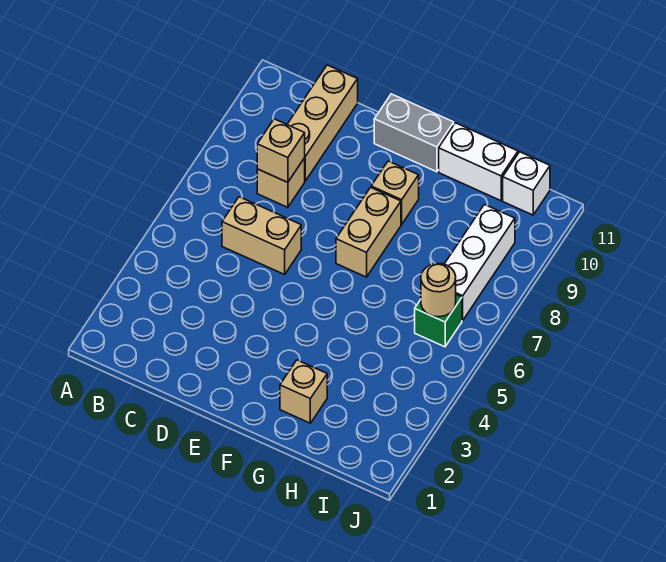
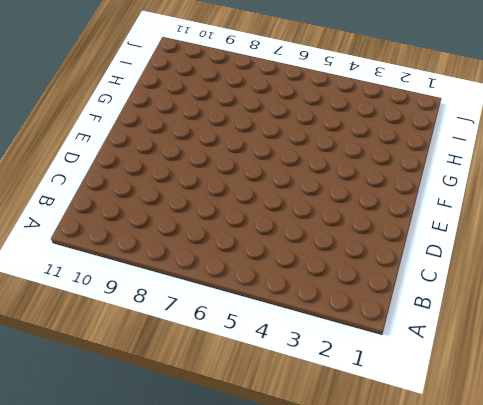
none -> tan 1x2 brick [222,197,301,274]
none -> tan 1x1 brick [257,158,305,207]
none -> tan 1x3 brick [287,65,358,181]

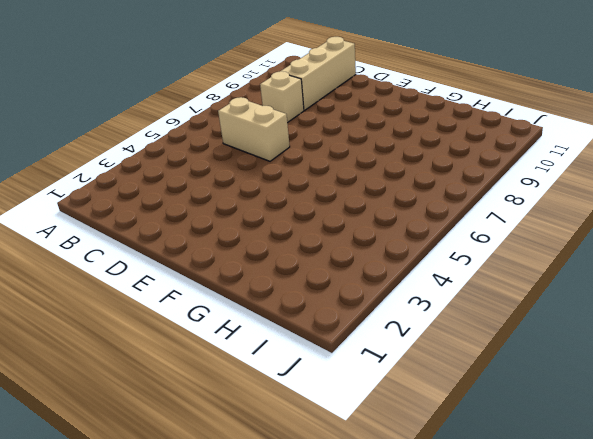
none -> grey 1x2 brick [374,94,454,172]
none -> tan 1x2 brick [336,187,401,277]
none -> tan 1x1 brick [371,161,419,224]

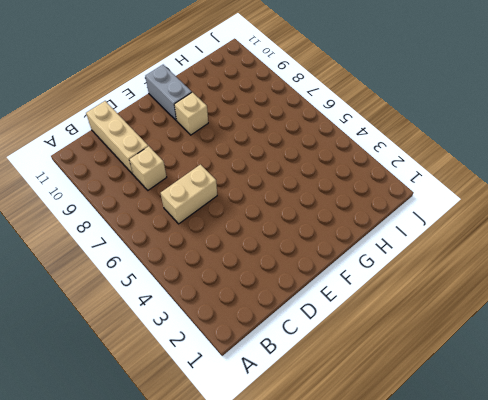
grey 1x2 brick [145,65,192,121] -> grey 1x2 brick turned to [374,94,454,172]
none -> tan 1x2 brick [336,187,401,277]
none -> tan 1x1 brick [280,360,327,423]
none -> white 1x2 brick [439,123,518,201]

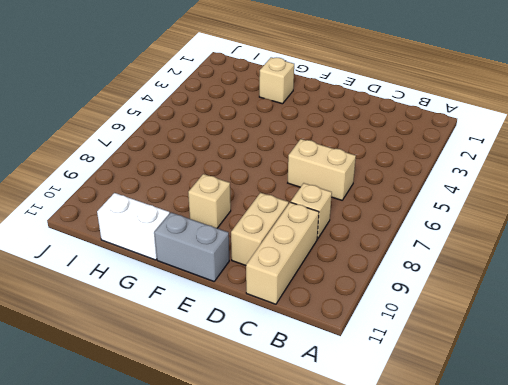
tan 1x2 brick [231,193,289,265] -> tan 1x2 brick moved to [336,187,401,277]
none -> green 1x1 brick [415,295,462,347]
none -> white 1x3 brick [445,205,515,320]
none -> white 1x1 brick [503,152,550,215]

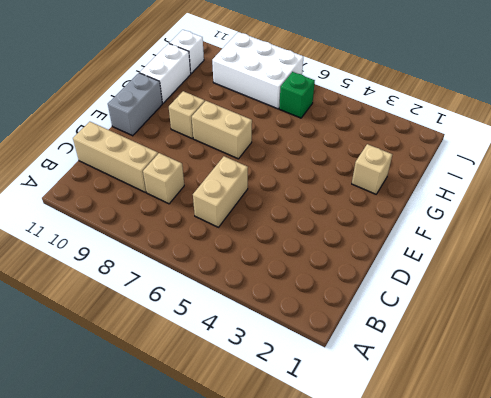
white 2x3 brick [212,32,303,109] -> white 1x3 brick [445,205,515,320]
none -> tan 1x1 brick [257,119,305,182]
none -> tan 1x1 round brick [421,264,456,317]

